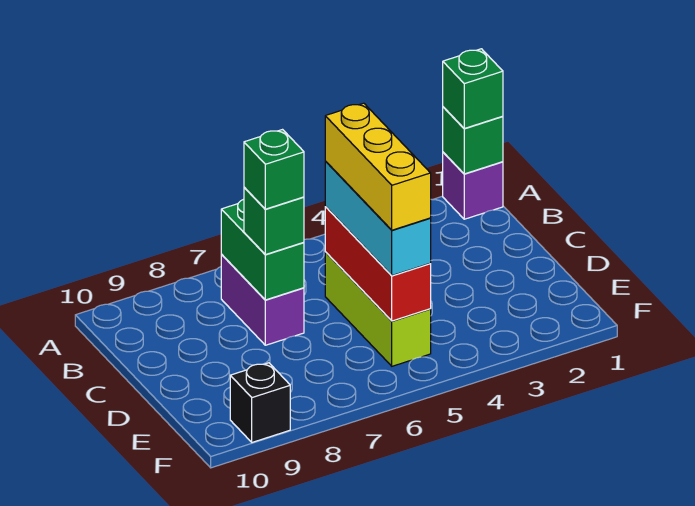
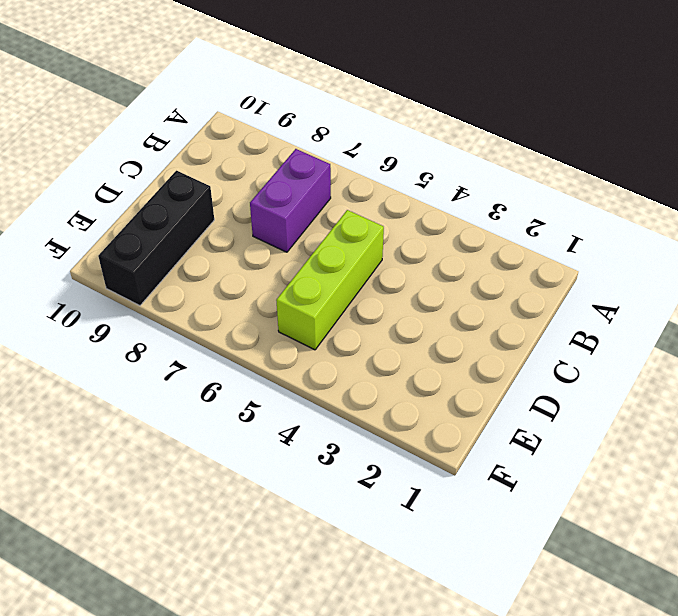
black 1x3 brick [98,171,214,306] -> black 1x1 brick [230,363,290,442]
none -> purple 1x1 brick [443,152,503,219]
none -> green 1x1 brick [443,107,503,174]
none -> green 1x2 brick [221,199,304,300]

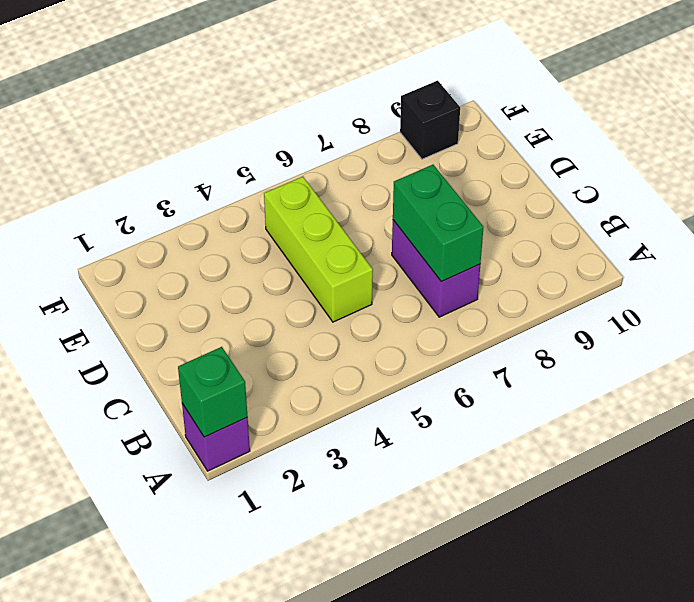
none -> red 1x3 brick [325,207,431,321]
none -> green 1x1 brick [443,49,503,128]
none -> cyan 1x3 brick [325,161,431,276]

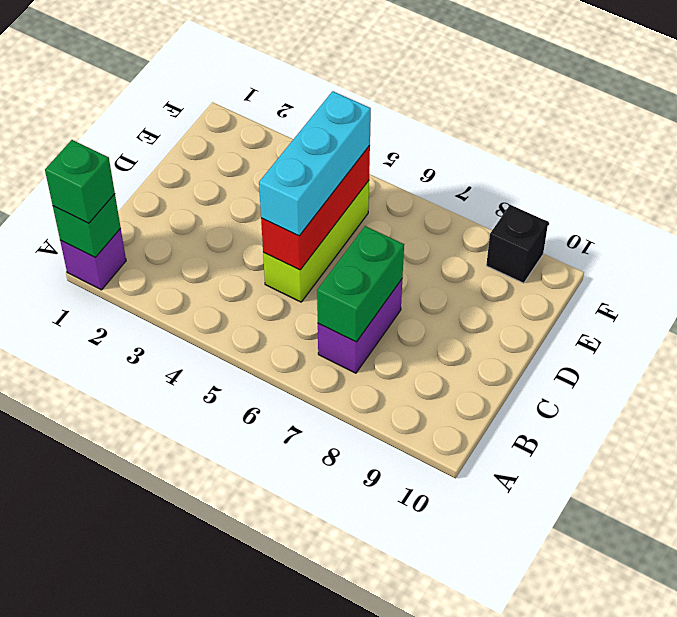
none -> green 1x1 brick [244,187,304,255]
none -> yellow 1x3 brick [325,103,431,230]
none -> green 1x1 brick [244,130,304,209]

